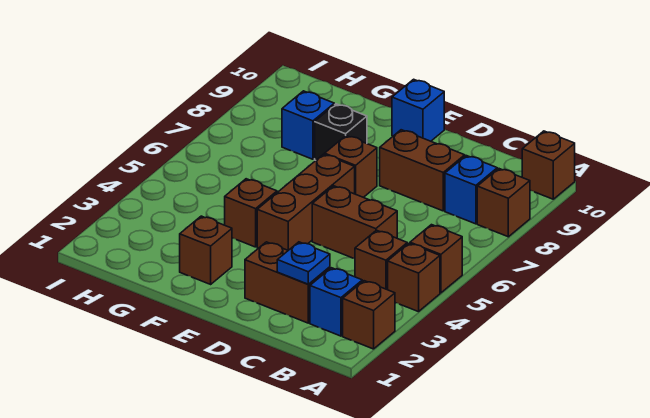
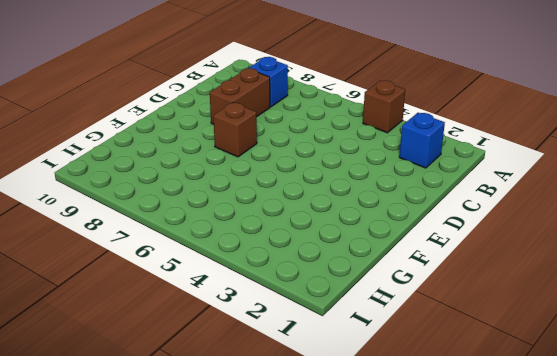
none -> brown 1x1 brick [343,281,395,349]
none -> brown 1x1 brick [410,225,462,293]
none -> brown 1x1 brick [477,169,530,237]

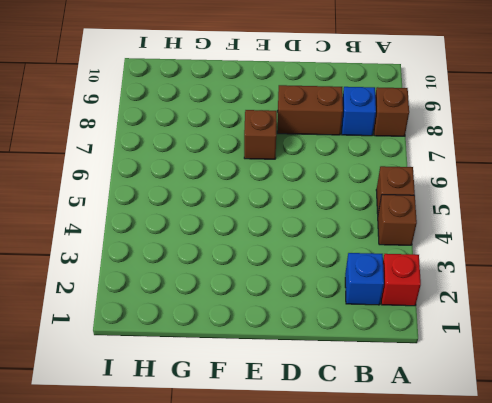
red 1x1 brick [381,254,421,306] -> brown 1x1 brick [343,281,395,349]
none -> brown 1x1 brick [522,131,575,199]
none -> brown 1x1 brick [355,230,407,290]
none -> brown 1x2 brick [245,242,330,323]

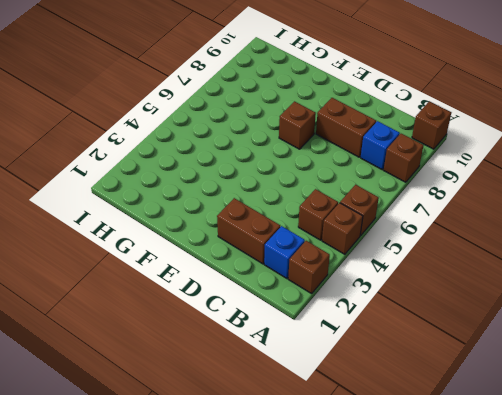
none -> brown 1x2 brick [312,186,397,259]
none -> brown 1x3 brick [257,154,355,250]
none -> blue 1x1 brick [392,79,444,141]

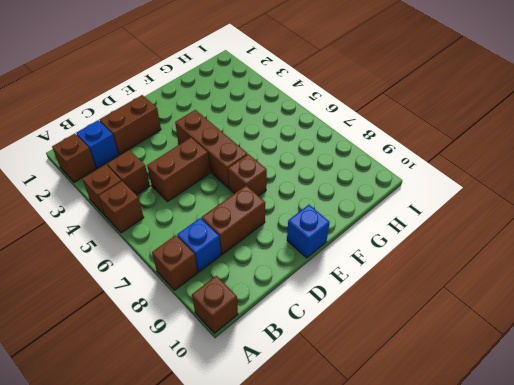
none -> brown 1x1 brick [180,216,232,284]
none -> brown 1x1 brick [225,179,277,247]
none -> black 1x1 brick [315,104,367,160]

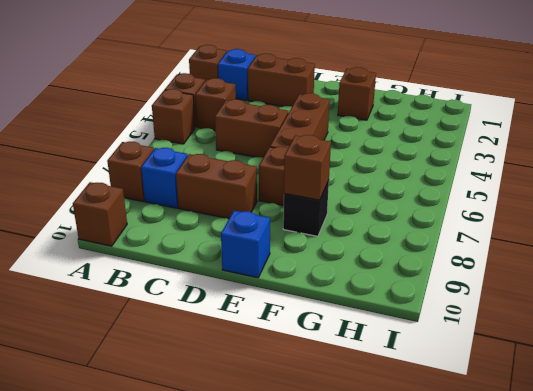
brown 1x1 brick [284,135,331,200] -> brown 1x1 brick moved to [225,179,277,247]
none -> blue 1x1 brick [282,91,334,159]
none -> blue 1x1 plate [277,242,330,284]

